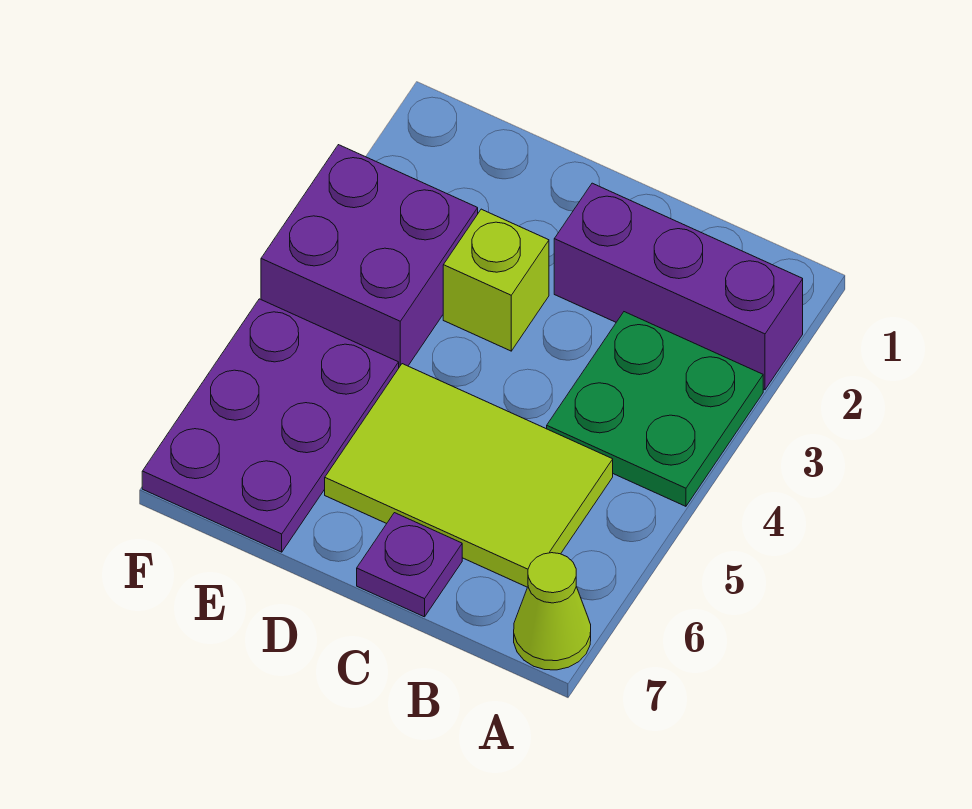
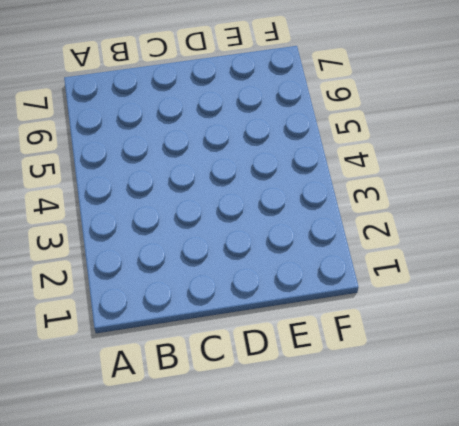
none -> purple 1x3 brick [554,183,803,390]
none -> green 2x2 plate [547,312,763,506]

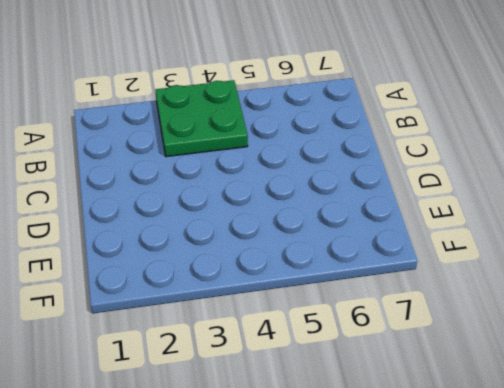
none -> purple 1x3 brick [554,183,803,390]
none -> lime 1x1 cone [514,553,591,670]

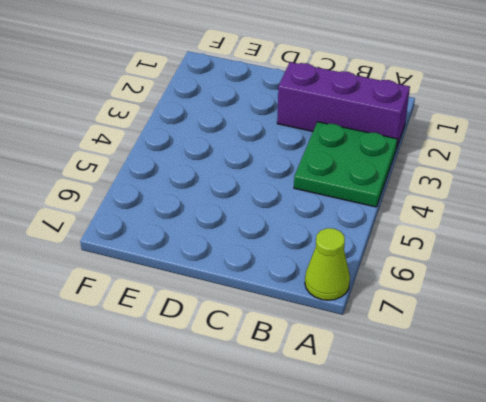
none -> lime 2x3 tile [325,364,613,587]
none -> purple 1x1 plate [357,513,462,617]

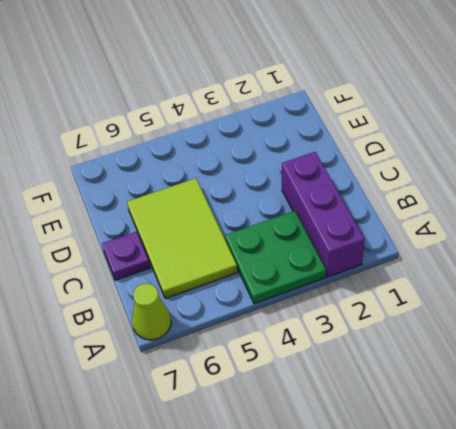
none -> lime 1x1 brick [443,209,549,351]
none -> purple 2x2 brick [261,145,478,367]

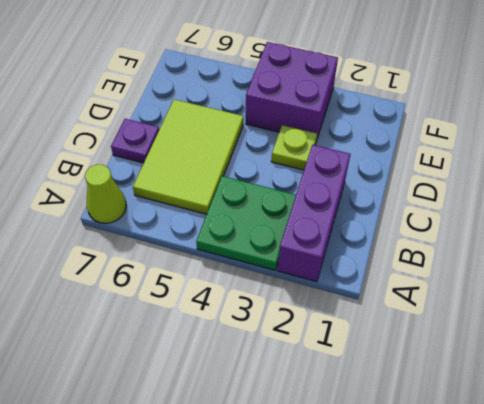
lime 1x1 plate [271,125,317,170] -> lime 1x1 brick [443,209,549,351]
none -> purple 2x3 plate [142,299,399,552]

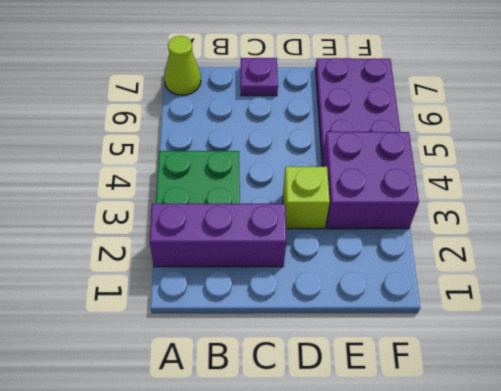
none -> lime 2x3 tile [325,364,613,587]

